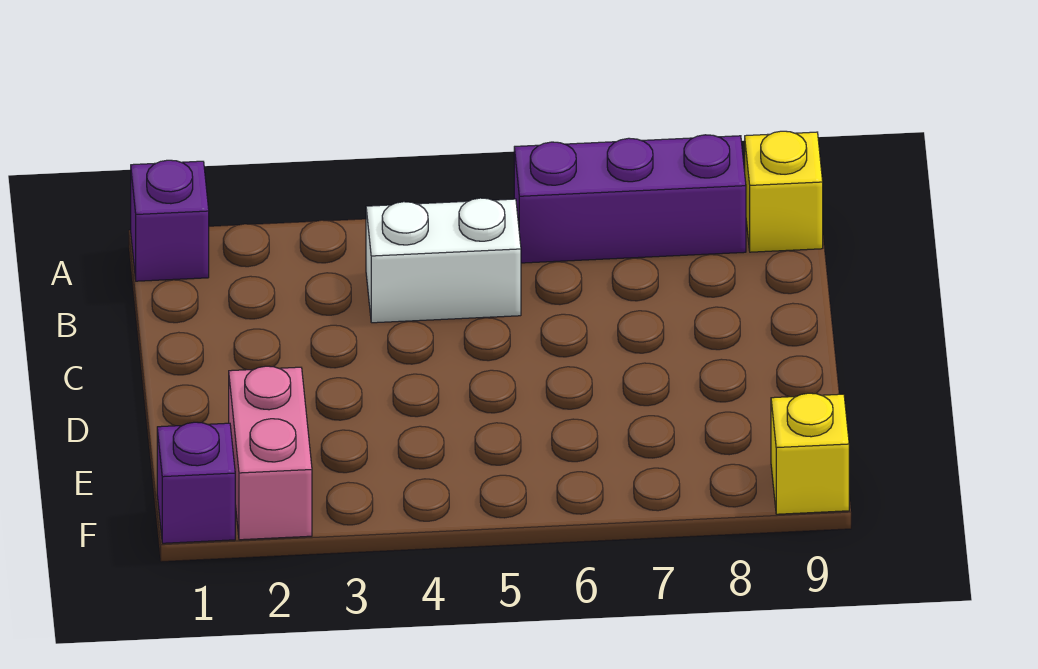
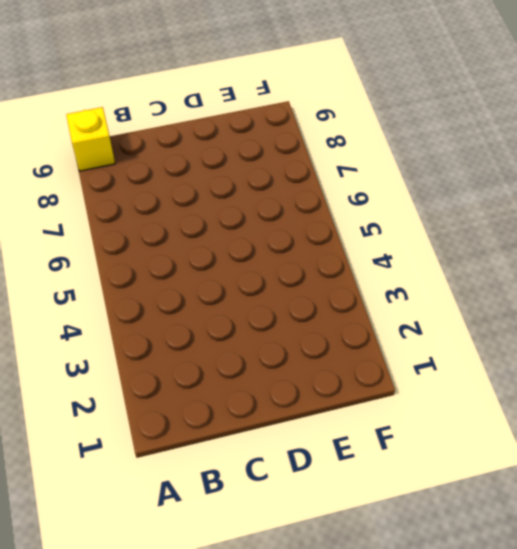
none -> purple 1x1 brick [131,160,209,281]
none -> purple 1x3 brick [514,135,746,263]

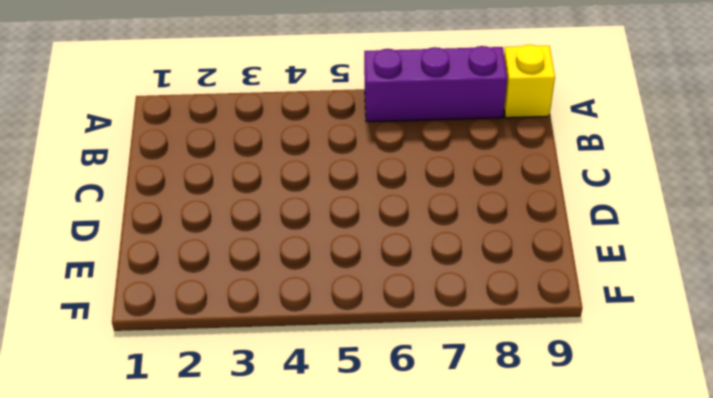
none -> purple 1x1 brick [131,160,209,281]
none -> white 1x2 brick [366,198,521,323]

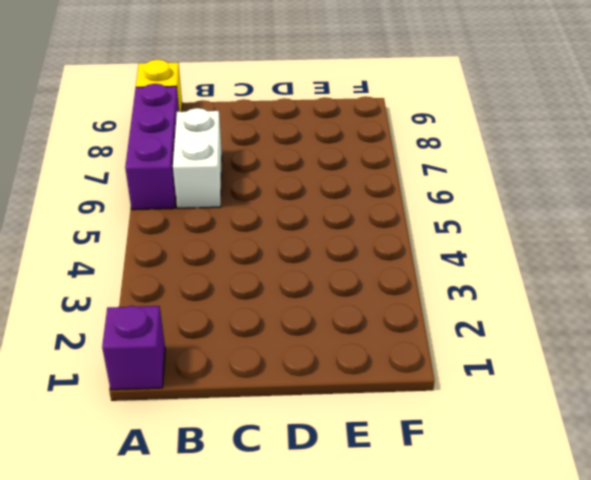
white 1x2 brick [173,108,222,208] -> white 1x2 brick moved to [366,198,521,323]
none -> pink 1x2 brick [229,366,312,540]
none -> purple 1x1 brick [157,422,235,543]

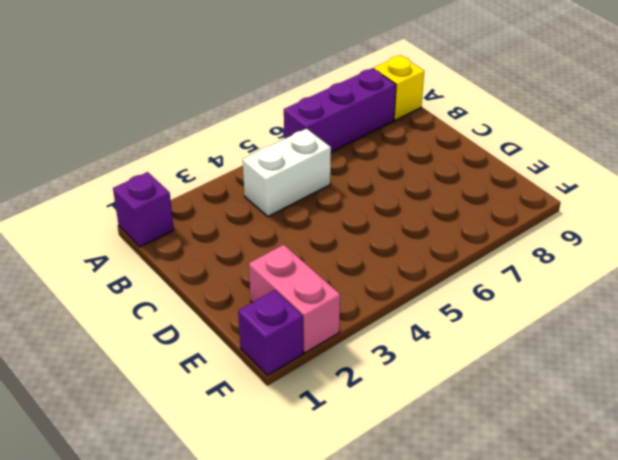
none -> yellow 1x1 brick [771,393,849,514]

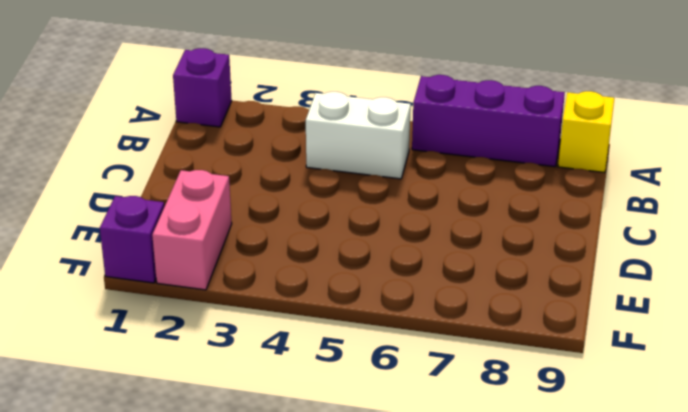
none -> yellow 1x1 brick [771,393,849,514]

